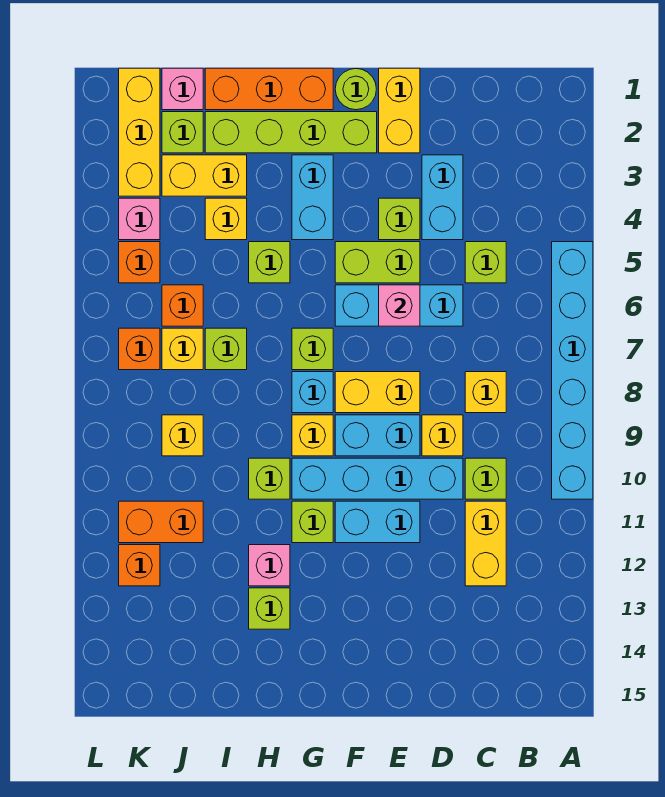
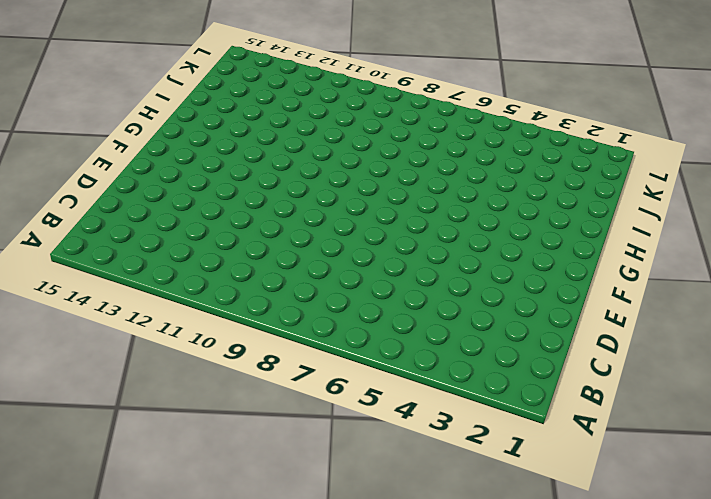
none -> cyan 1x6 brick [552,242,593,499]
none -> lime 1x1 brick [465,242,506,283]
none -> yellow 1x1 brick [465,372,506,413]
none -> lime 1x1 brick [465,458,506,499]

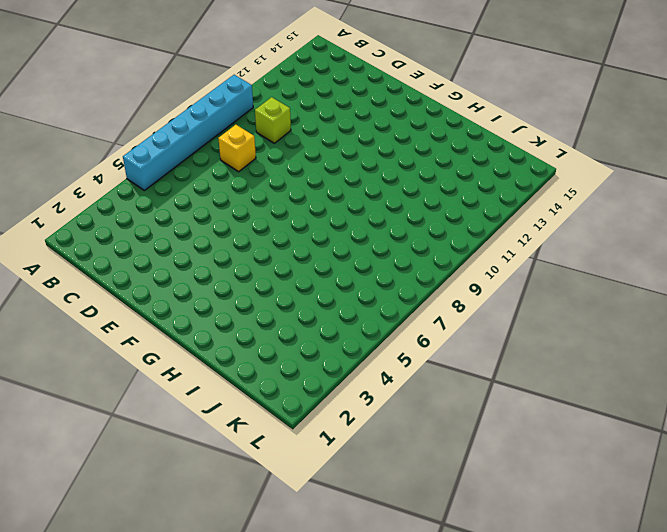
none -> lime 1x1 brick [465,242,506,283]
none -> yellow 1x2 brick [465,501,506,586]
none -> cyan 1x2 brick [422,155,463,240]
none -> cyan 1x3 brick [335,285,463,326]

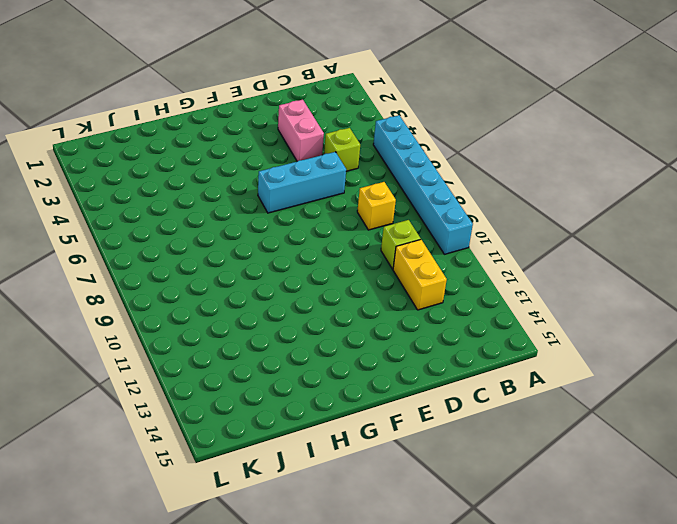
pink 1x2 brick [278,100,324,161] -> cyan 1x2 brick [422,155,463,240]
none -> yellow 1x1 brick [422,415,463,456]
none -> cyan 1x4 brick [292,458,463,499]
none -> yellow 1x2 brick [379,68,420,153]
none -> lime 1x1 brick [379,198,420,240]

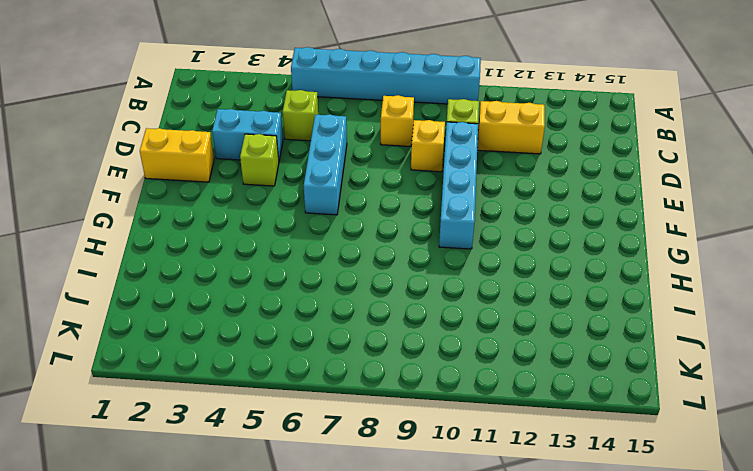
none -> lime 1x2 brick [335,242,420,283]
none -> yellow 1x2 brick [335,372,420,413]
none -> cyan 1x2 brick [335,415,420,456]
none -> cyan 1x2 brick [335,501,420,543]

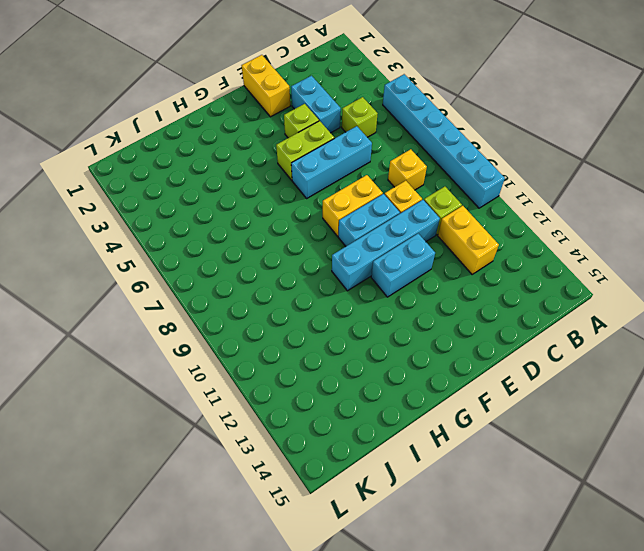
none -> lime 1x1 round brick [335,69,376,110]
none -> lime 1x4 brick [205,112,377,153]
none -> orange 1x3 brick [205,68,333,110]
none -> cyan 1x2 brick [292,155,333,240]

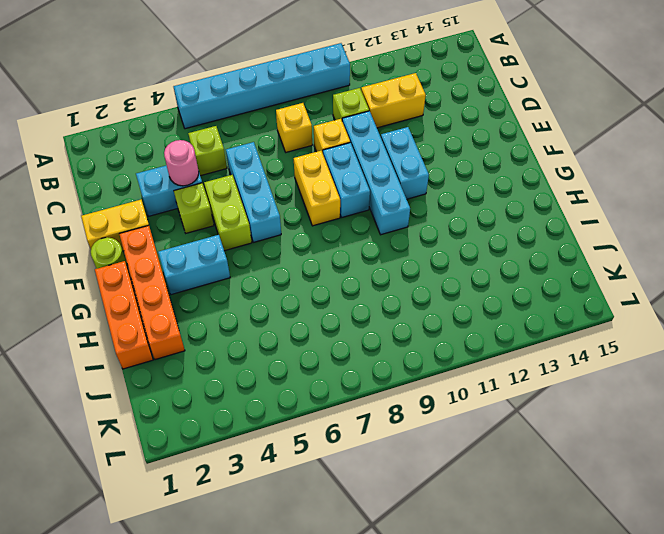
pink 1x1 round brick [164,140,199,186] -> none
orange 1x4 brick [119,225,185,360] -> lime 1x4 brick [205,112,377,153]
none -> lime 1x1 brick [292,328,333,370]
none -> cyan 1x1 brick [292,372,333,413]
none -> yellow 1x1 brick [292,415,333,456]
none -> lime 1x1 brick [292,501,333,543]

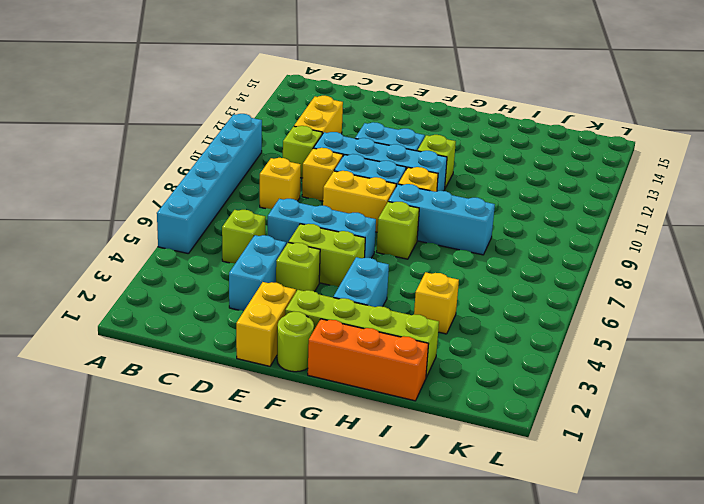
cyan 1x3 brick [388,184,495,255] -> cyan 1x1 brick [292,372,333,413]
none -> lime 1x1 brick [249,242,290,283]
none -> lime 1x1 brick [249,458,290,499]
none -> pink 1x1 brick [249,545,290,586]
none -> lime 1x1 brick [249,588,290,629]

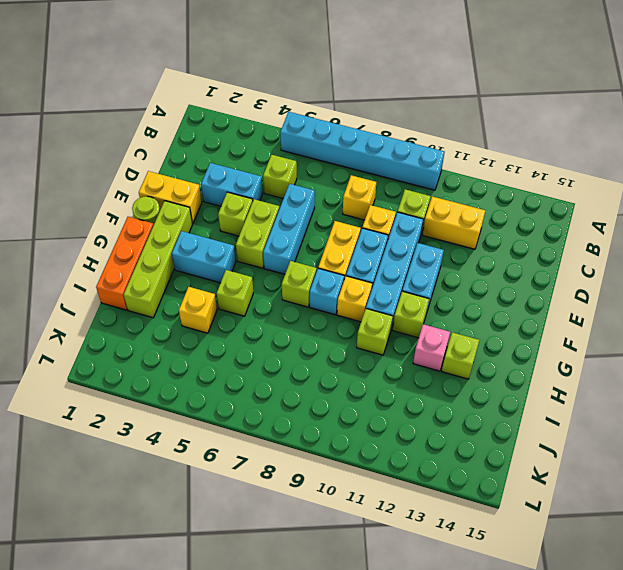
none -> yellow 1x2 brick [162,155,247,196]
none -> lime 1x1 brick [205,328,247,370]
none -> pink 1x1 brick [162,68,203,110]
none -> lime 1x1 brick [162,112,203,153]

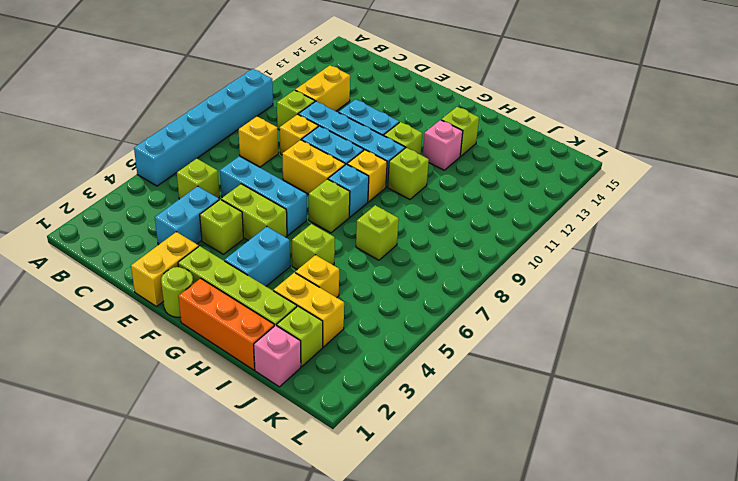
none -> orange 1x1 brick [162,285,203,326]
none -> yellow 1x1 brick [162,328,203,370]
none -> yellow 1x1 brick [162,415,203,456]
none -> orange 1x2 brick [119,501,203,543]

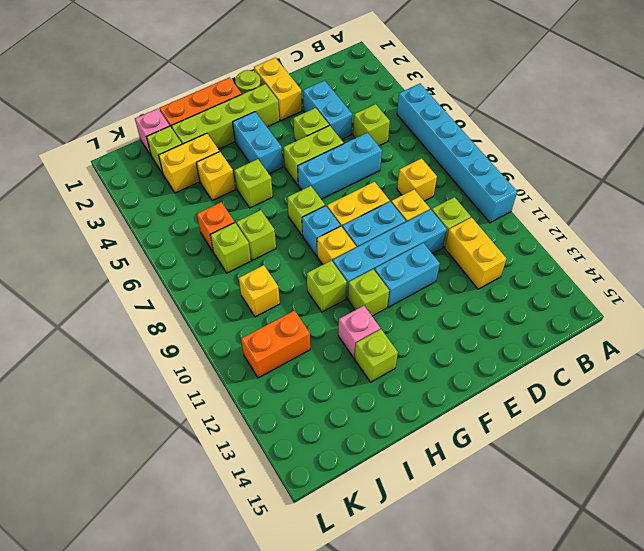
lime 1x1 brick [210,223,251,273] -> yellow 1x1 brick [162,328,203,370]
none -> yellow 1x3 brick [119,68,160,196]
none -> pink 1x1 brick [119,198,160,240]
none -> orange 1x1 brick [119,242,160,283]
none -> orange 1x1 brick [119,328,160,370]

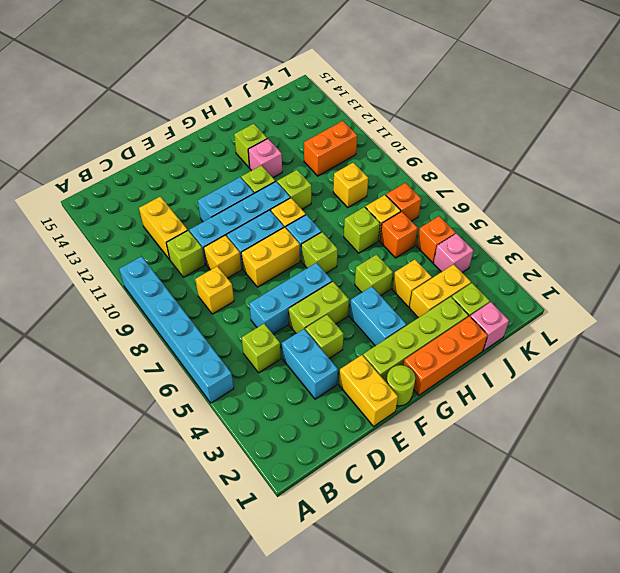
none -> yellow 1x3 brick [119,68,160,196]
none -> orange 1x1 brick [119,545,160,586]
none -> pink 1x1 brick [379,285,420,326]

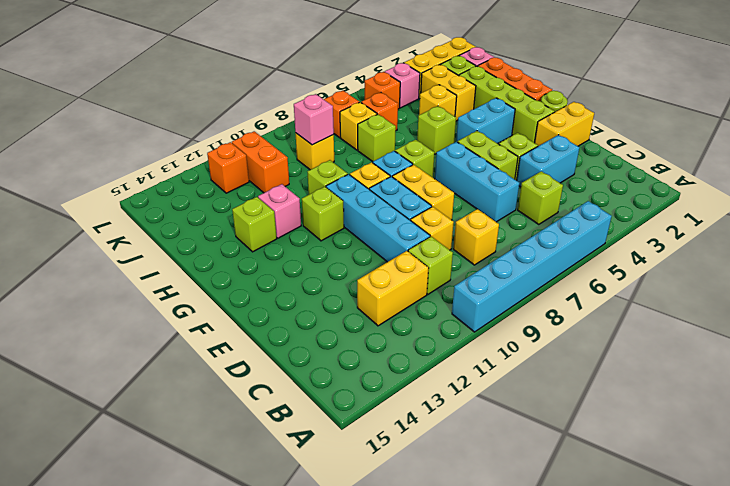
pink 1x1 brick [294,94,334,145] -> pink 1x1 brick moved to [379,285,420,326]
none -> cyan 1x2 brick [335,501,420,543]

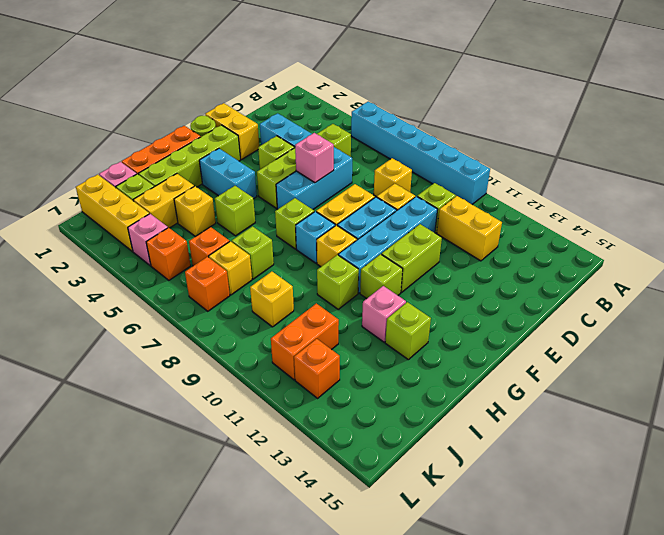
lime 1x2 brick [382,224,442,292] -> cyan 1x2 brick [335,501,420,543]

